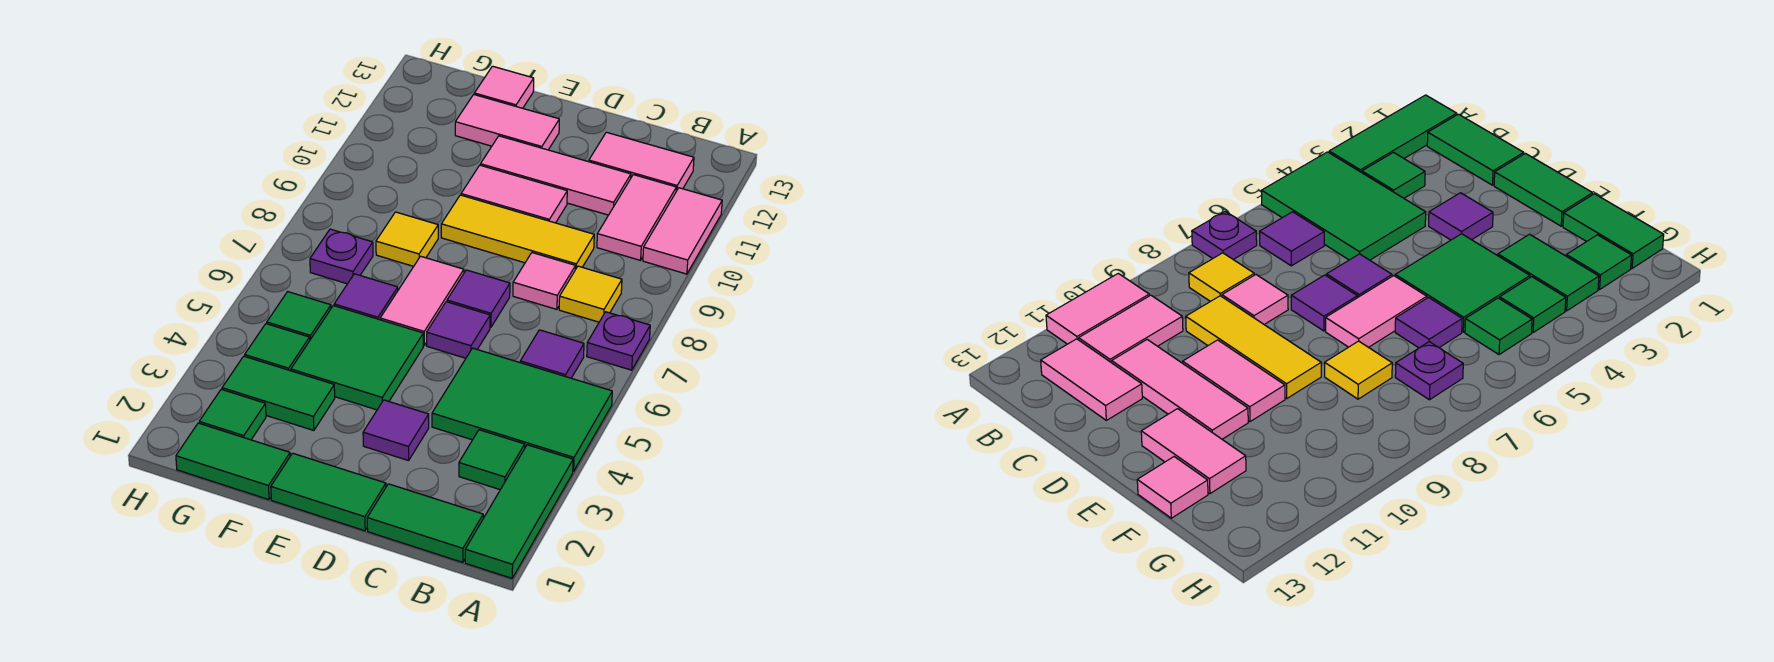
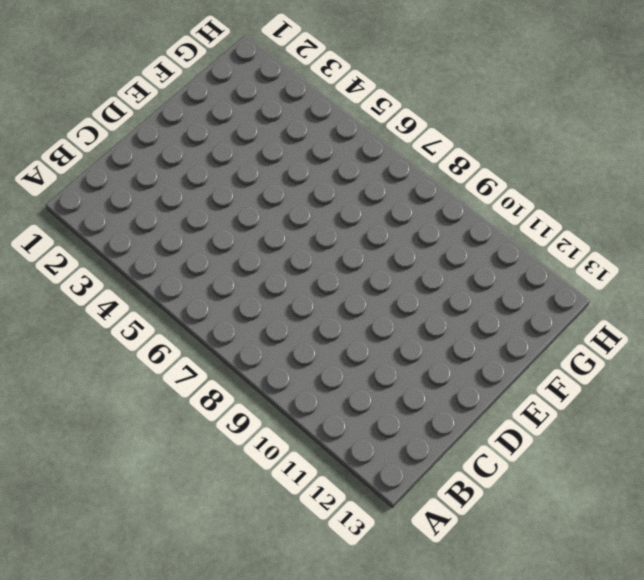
none -> green 1x3 tile [465,445,573,578]
none -> green 2x3 tile [432,348,612,471]
none -> purple 1x1 plate [587,312,650,370]
none -> pink 1x2 tile [643,188,722,274]

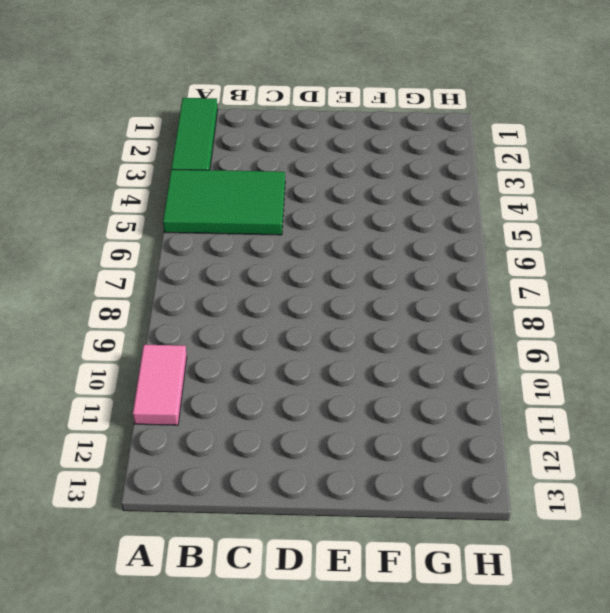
none -> purple 1x1 plate [587,312,650,370]
none -> green 1x2 tile [367,484,483,562]
none -> green 1x1 tile [459,430,525,490]
none -> purple 1x1 tile [520,330,584,378]

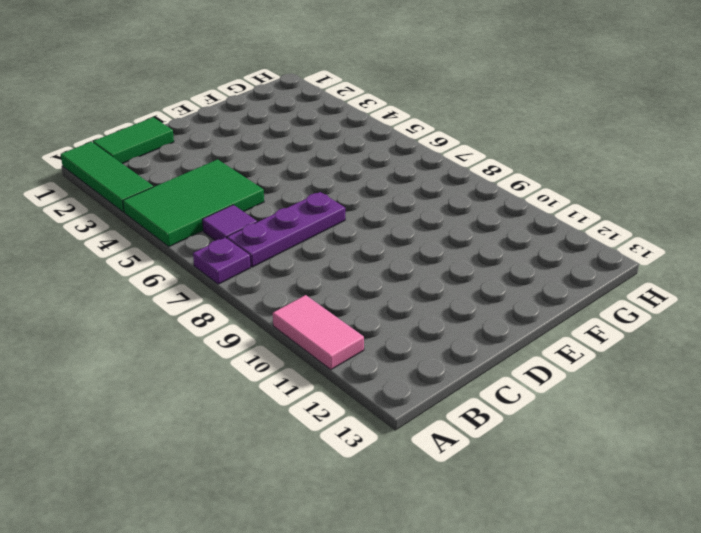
purple 1x3 plate [227,192,345,267] -> purple 1x1 tile [447,270,510,327]
none -> green 1x1 tile [459,430,525,490]
none -> yellow 1x1 tile [559,266,622,322]
none -> pink 1x2 tile [597,175,676,260]
none -> pink 1x2 tile [589,132,694,191]

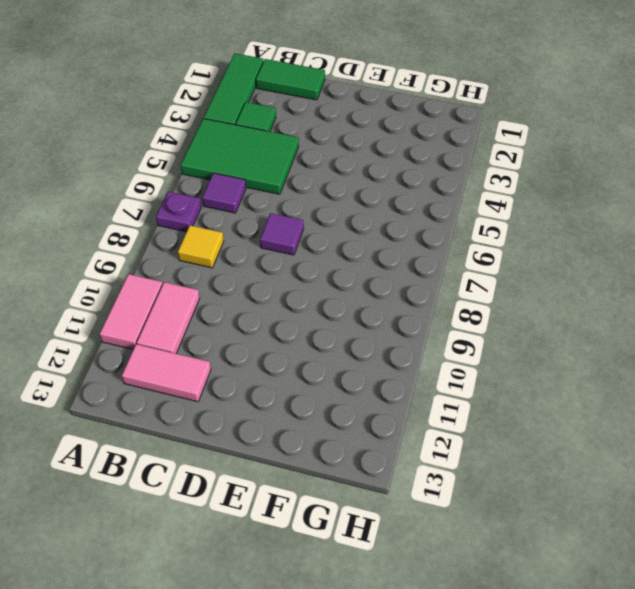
none -> pink 1x1 tile [513,253,576,309]
none -> yellow 1x3 tile [441,195,594,270]
none -> pink 1x3 tile [480,136,631,215]
none -> green 1x2 tile [271,453,386,531]

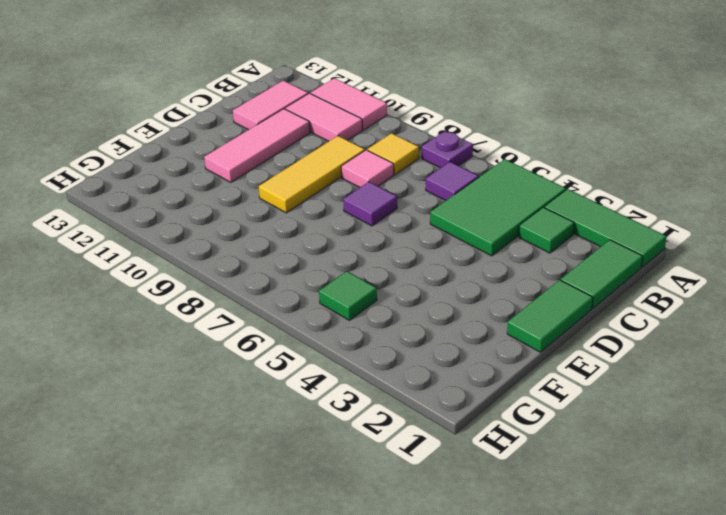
none -> purple 1x1 tile [363,400,429,461]
none -> purple 1x1 tile [427,302,490,358]
none -> pink 1x2 tile [461,165,567,223]
none -> green 2x2 tile [291,306,423,410]

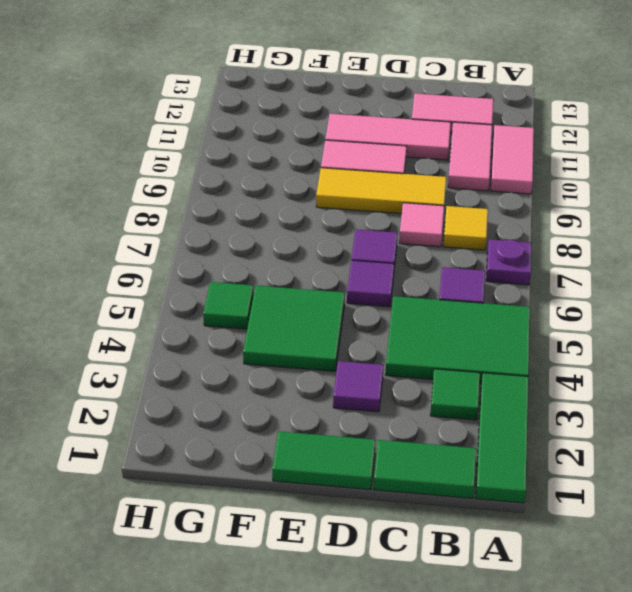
none -> pink 1x2 tile [380,256,464,345]
none -> pink 1x2 tile [455,95,559,150]
none -> green 1x2 tile [176,423,290,500]
none -> green 1x2 tile [222,356,335,431]

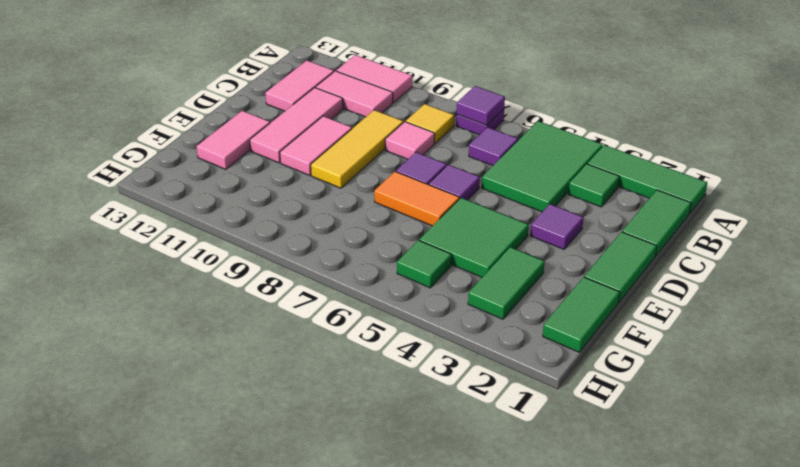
purple 1x1 tile [457,86,505,125] -> purple 1x1 tile moved to [334,274,398,320]
orange 1x2 tile [374,172,459,226] -> pink 1x2 tile [380,256,464,345]
none -> yellow 1x1 tile [376,212,438,266]
none -> pink 1x1 tile [474,66,534,108]
none -> green 1x1 tile [199,389,266,440]
none -> green 1x1 tile [245,324,310,371]

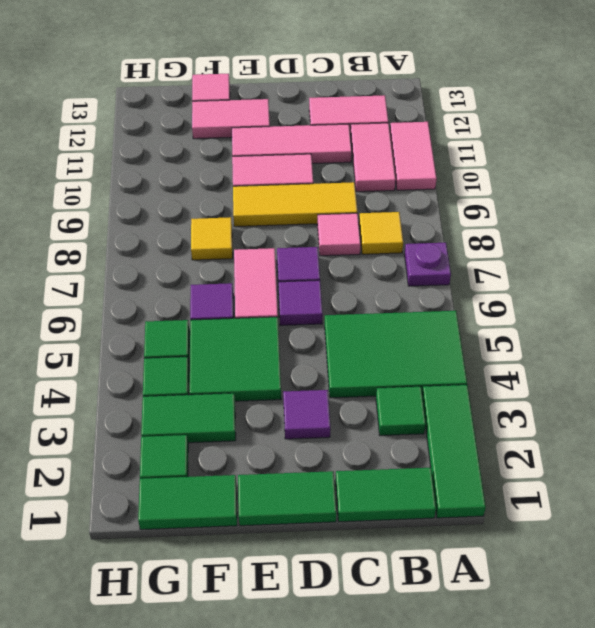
none -> purple 1x1 tile [520,330,584,378]
none -> purple 1x1 plate [310,229,373,284]

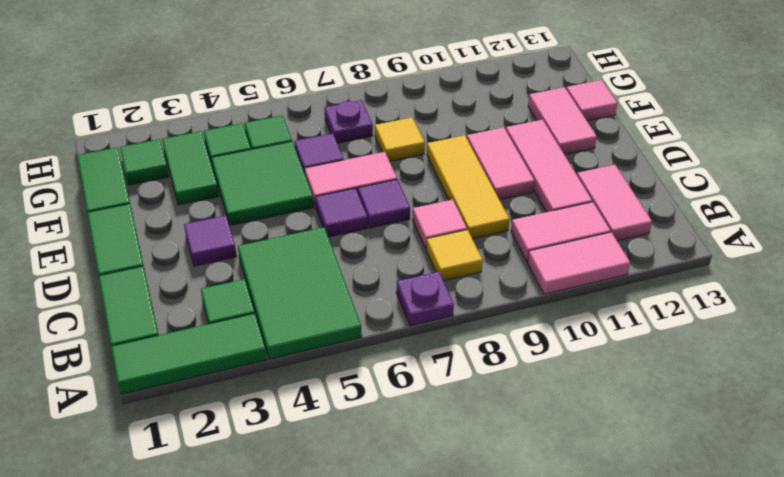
none -> purple 1x1 tile [520,330,584,378]

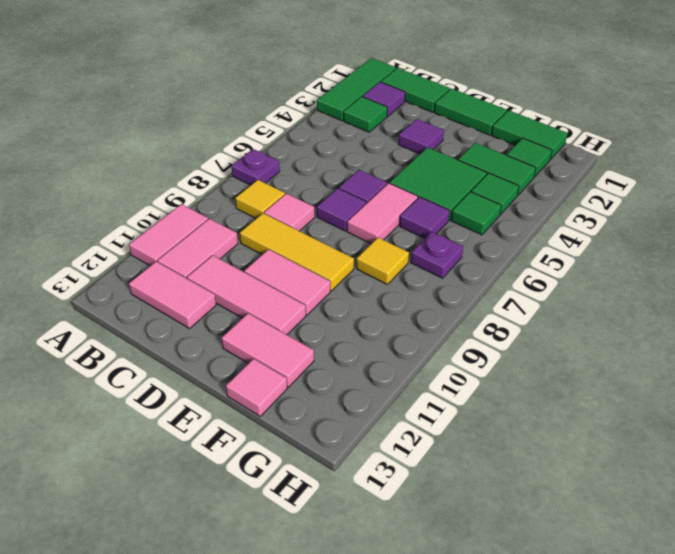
purple 1x1 tile [363,82,405,117] -> purple 1x1 tile moved to [520,330,584,378]
none -> green 2x3 tile [432,348,612,471]

